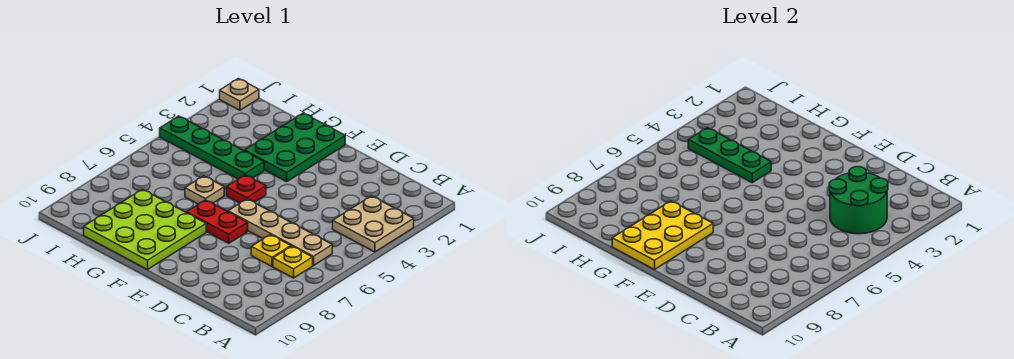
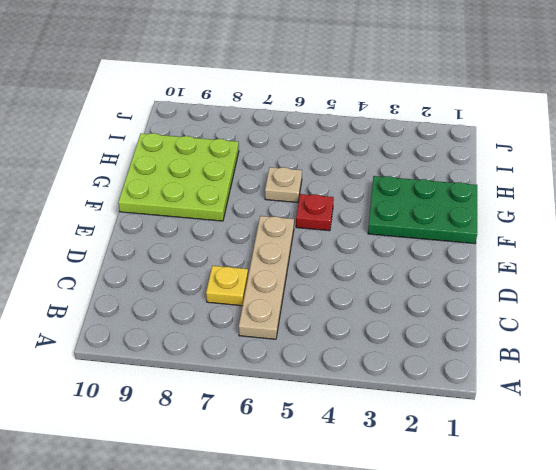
none -> tan 2x2 plate [333,196,414,252]
none -> yellow 1x1 plate [273,246,313,278]
none -> red 1x2 plate [187,200,248,243]

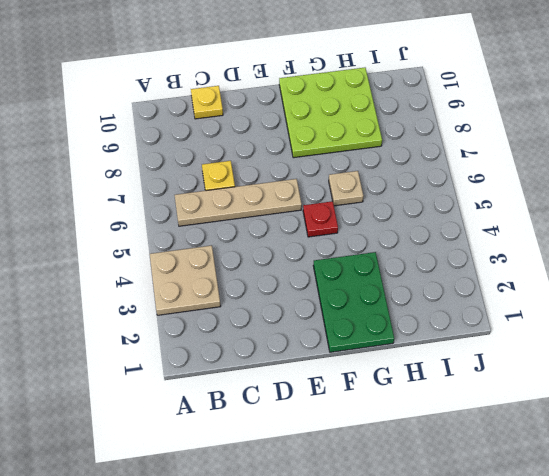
yellow 1x1 plate [191,86,223,119] -> yellow 1x1 plate moved to [273,246,313,278]
none -> red 1x2 plate [187,200,248,243]
none -> green 1x4 plate [160,116,264,179]
none -> tan 1x1 plate [220,79,259,110]

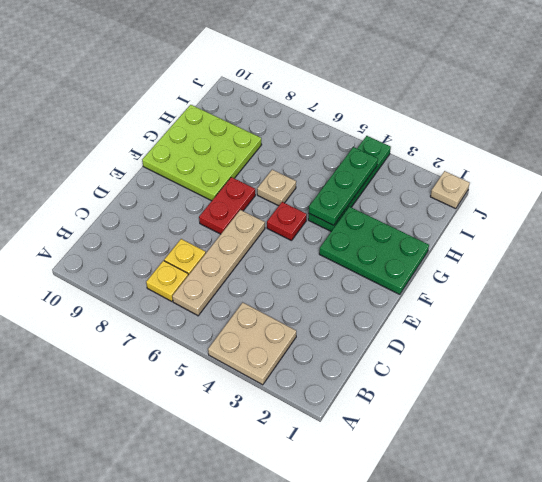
none -> green 2x2 round brick [829,167,888,234]
none -> yellow 2x3 plate [612,201,713,270]

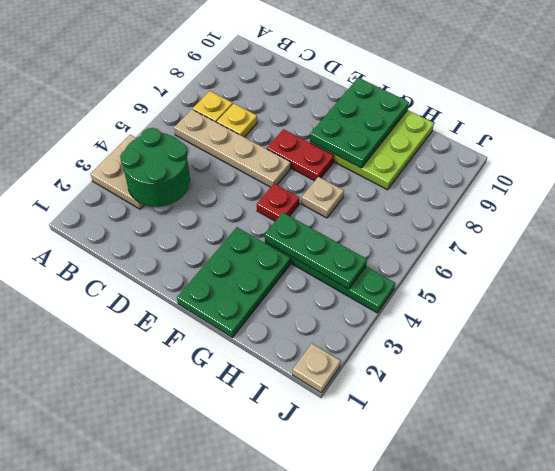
green 2x3 plate [310,78,409,168] -> yellow 2x3 plate [612,201,713,270]

